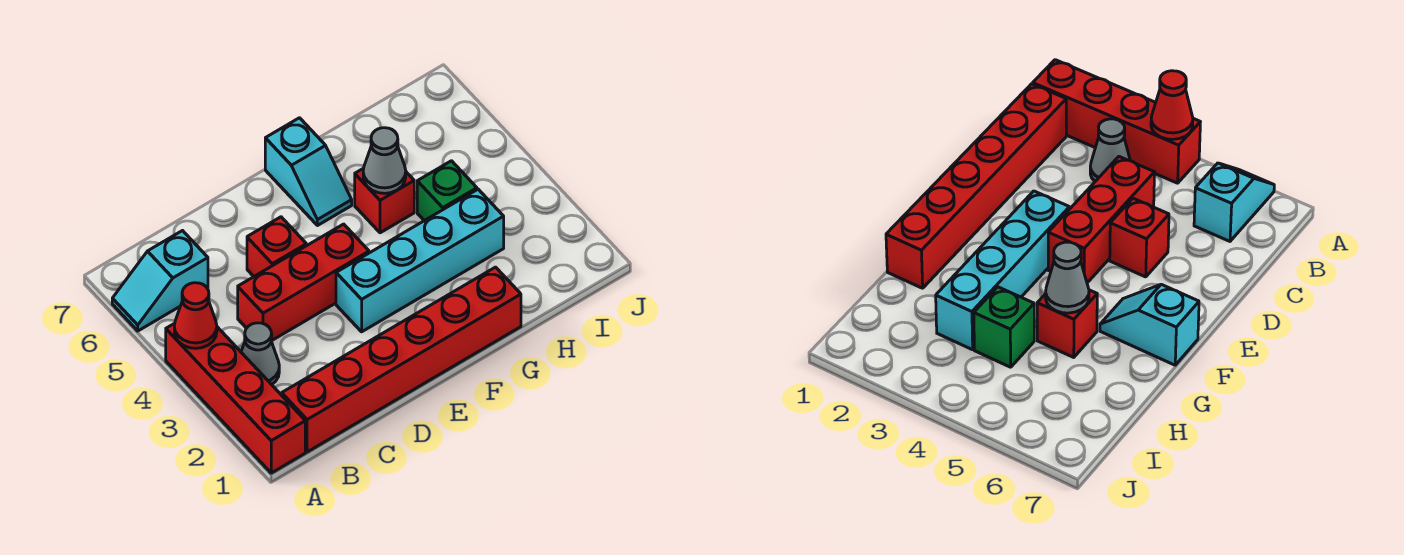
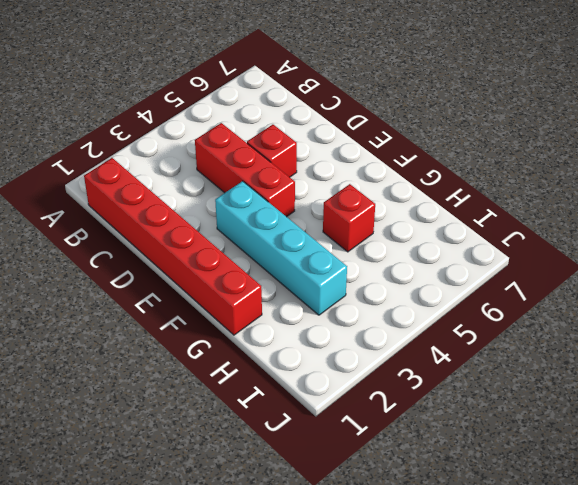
none -> red 1x4 brick [166,323,305,473]
none -> cyan 1x2 slope [112,231,208,331]
none -> grey 1x1 cone [241,323,279,385]

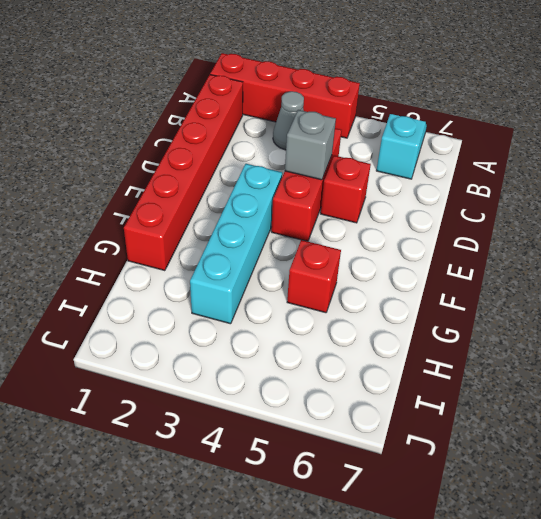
grey 1x1 brick [285,110,336,180] -> none
none -> cyan 1x2 slope [265,118,352,226]
none -> green 1x1 brick [417,161,477,221]
none -> red 1x1 cone [174,283,217,348]

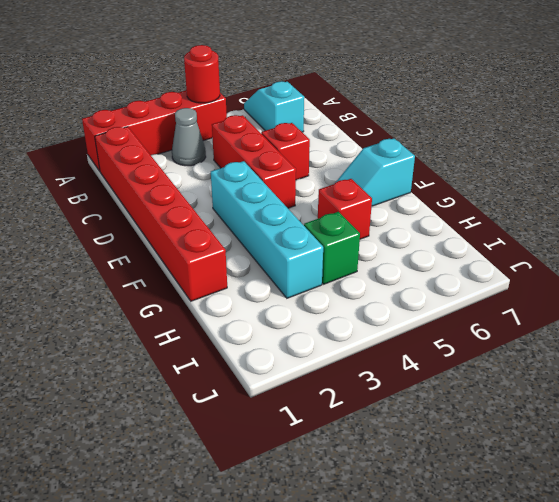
red 1x1 round brick [184,45,220,103] -> red 1x1 cone [174,283,217,348]
none -> grey 1x1 cone [363,128,406,193]

